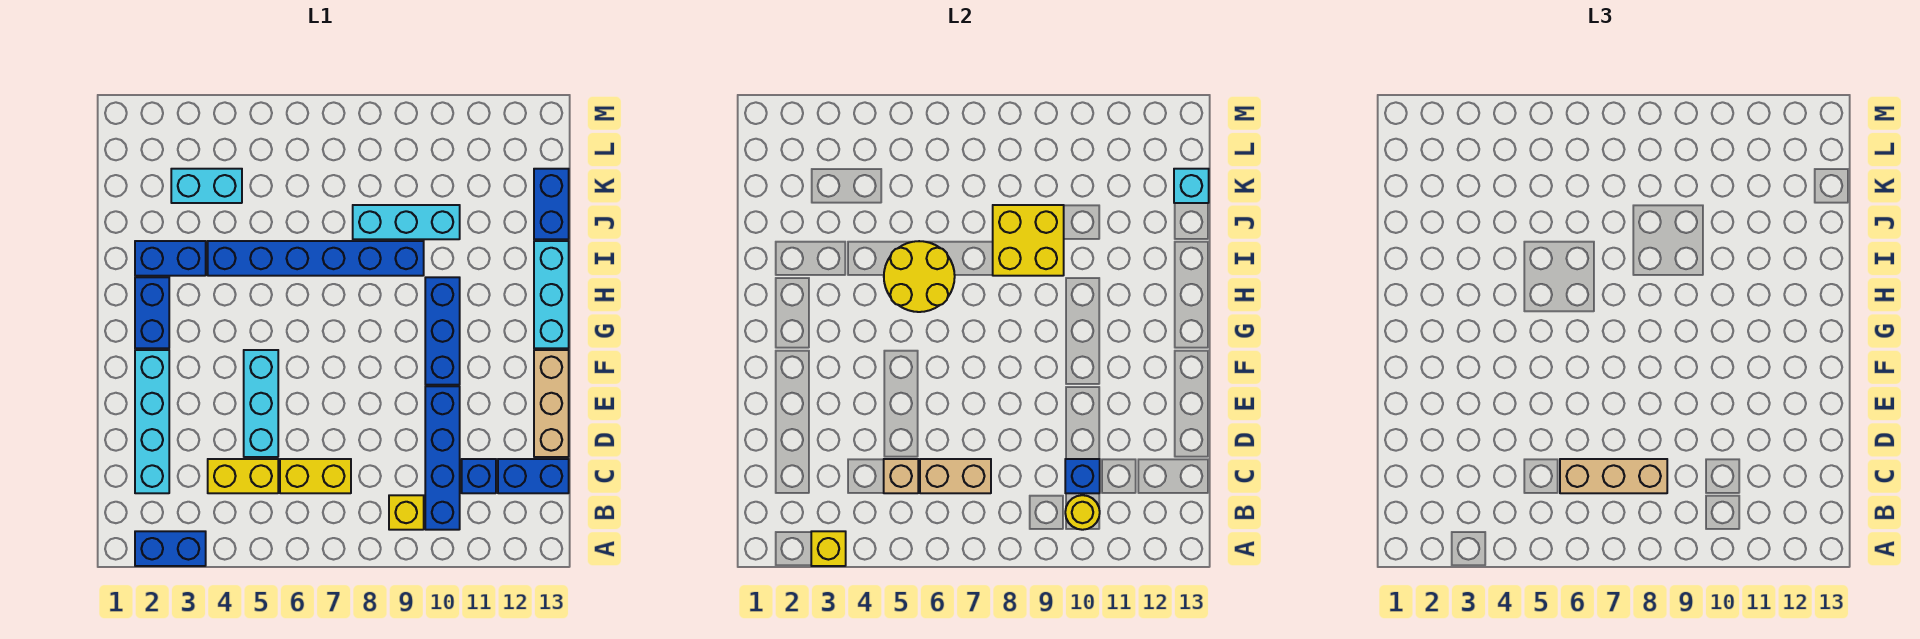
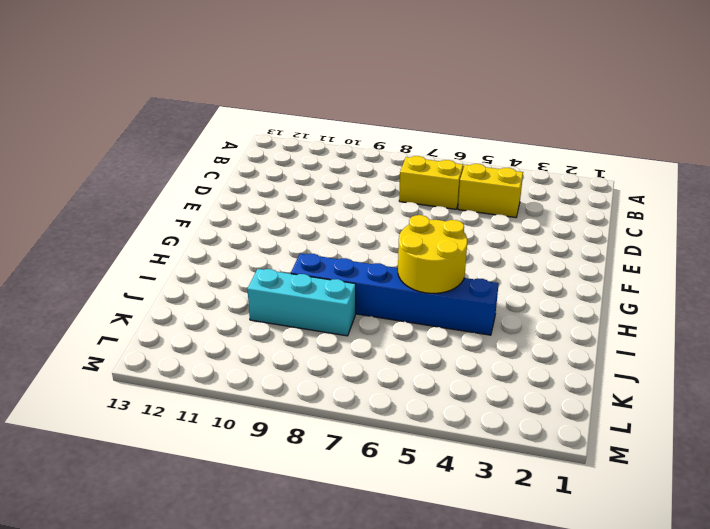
none -> blue 1x2 brick [135,531,206,566]
none -> yellow 1x1 brick [389,495,424,530]
none -> blue 1x4 brick [425,386,460,530]

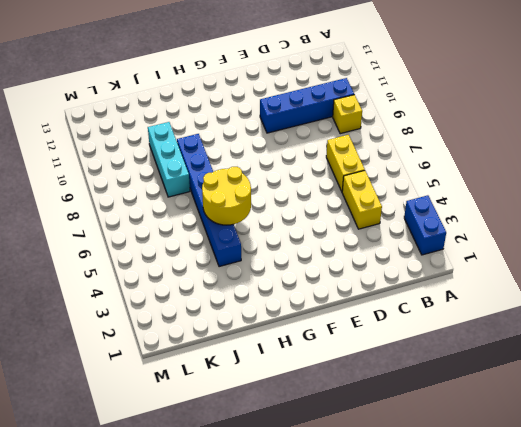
none -> cyan 1x4 brick [135,350,169,493]
none -> blue 1x1 brick [462,459,496,493]
none -> blue 1x2 brick [498,459,569,493]

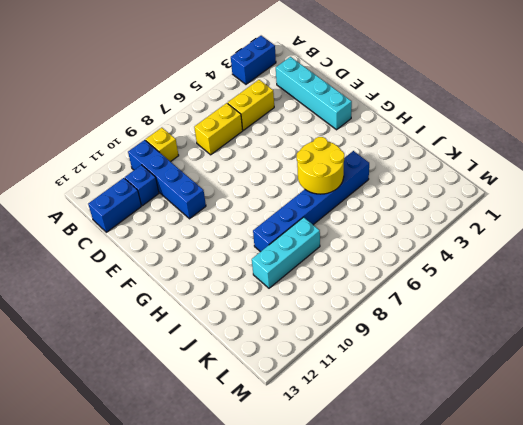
none -> cyan 1x3 brick [244,350,278,457]
none -> tan 1x3 brick [534,350,569,457]
none -> blue 1x3 brick [425,277,460,385]

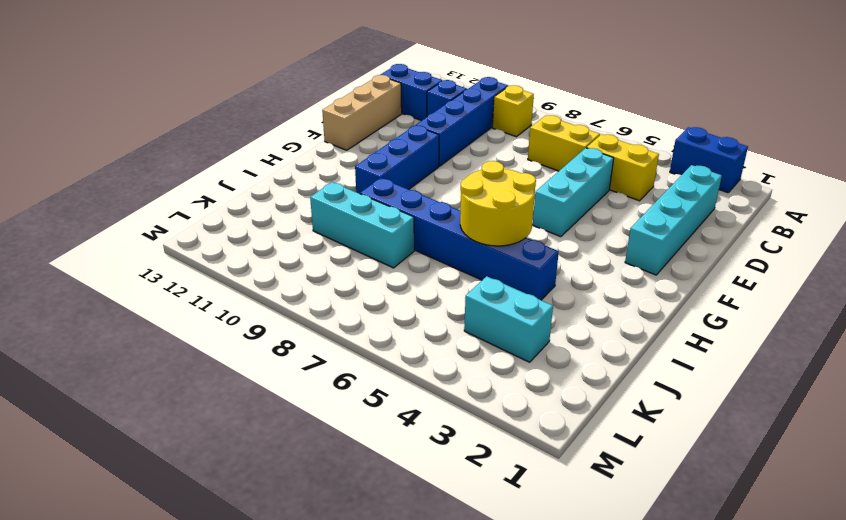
none -> blue 1x2 brick [135,277,169,348]
none -> cyan 1x3 brick [534,241,569,348]
none -> blue 1x2 brick [135,241,206,276]

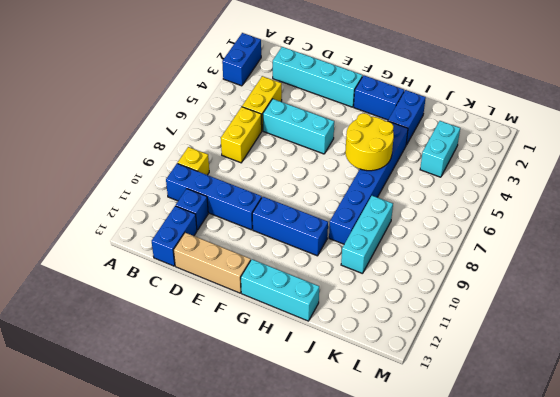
none -> blue 1x2 brick [534,169,569,239]
none -> yellow 1x1 brick [811,531,846,566]
none -> yellow 1x1 round brick [1065,495,1100,530]

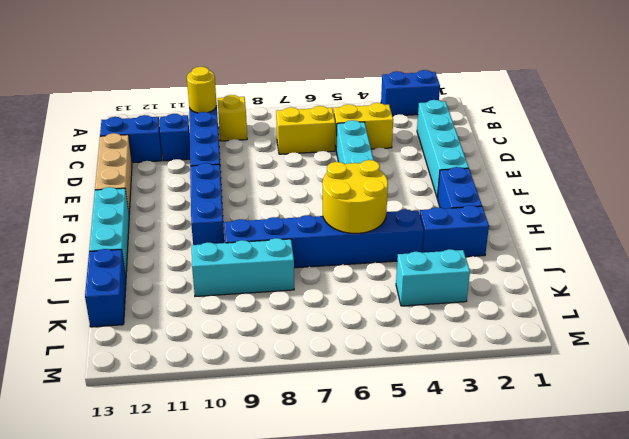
none -> yellow 1x1 brick [811,531,846,566]
none -> tan 1x1 brick [884,459,918,493]
none -> tan 1x2 brick [920,459,991,493]

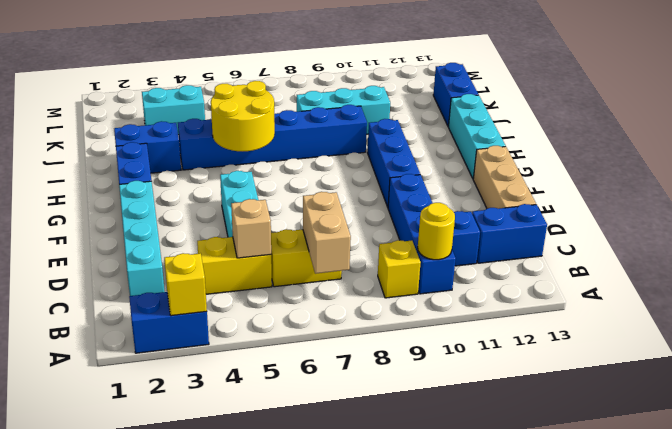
tan 1x2 brick [303,192,351,274] -> tan 1x2 brick turned to [920,459,991,493]
none -> blue 1x1 brick [1065,459,1100,493]
none -> yellow 2x2 brick [993,205,1064,276]
none -> cyan 1x1 brick [1174,169,1209,203]

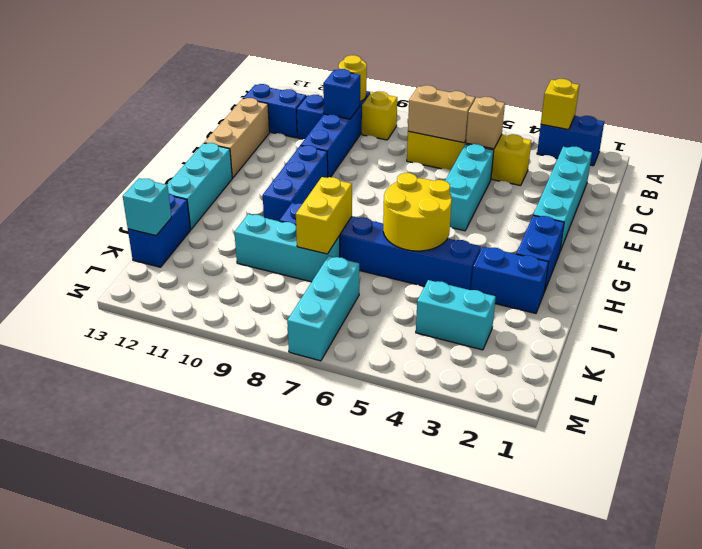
yellow 1x2 brick [296,177,352,254] -> yellow 2x2 brick [993,205,1064,276]
cyan 1x3 brick [287,256,359,361] -> none
none -> tan 1x3 brick [1560,459,1667,493]

